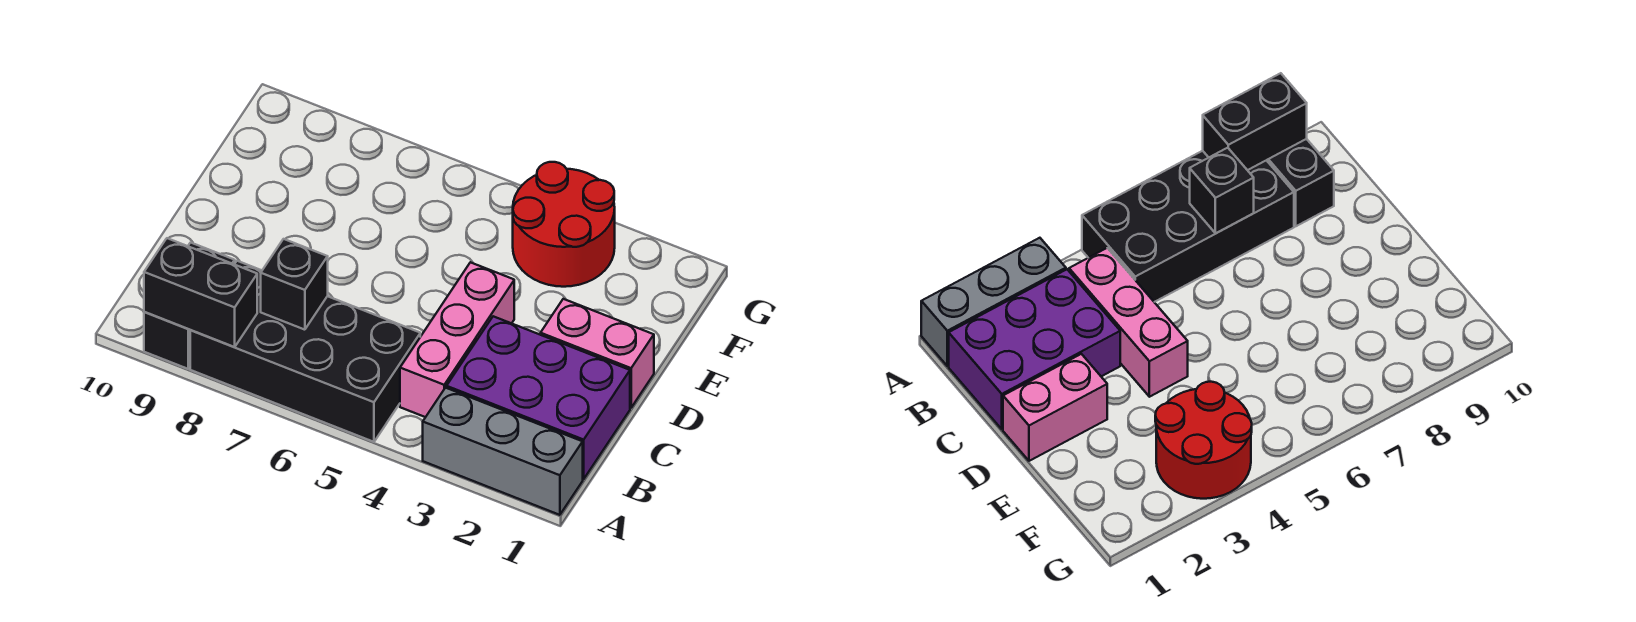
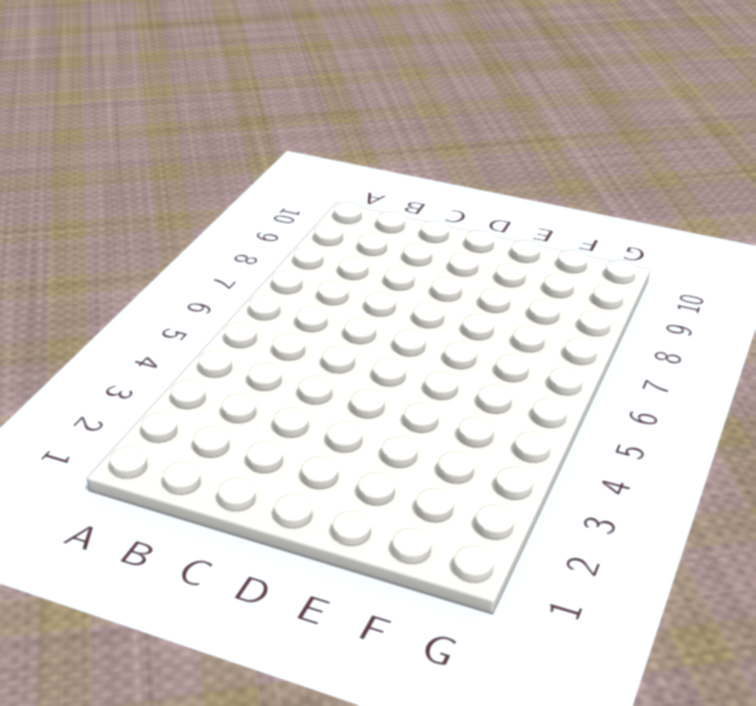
none -> grey 1x3 brick [423,388,583,515]
none -> black 2x4 brick [190,261,420,442]

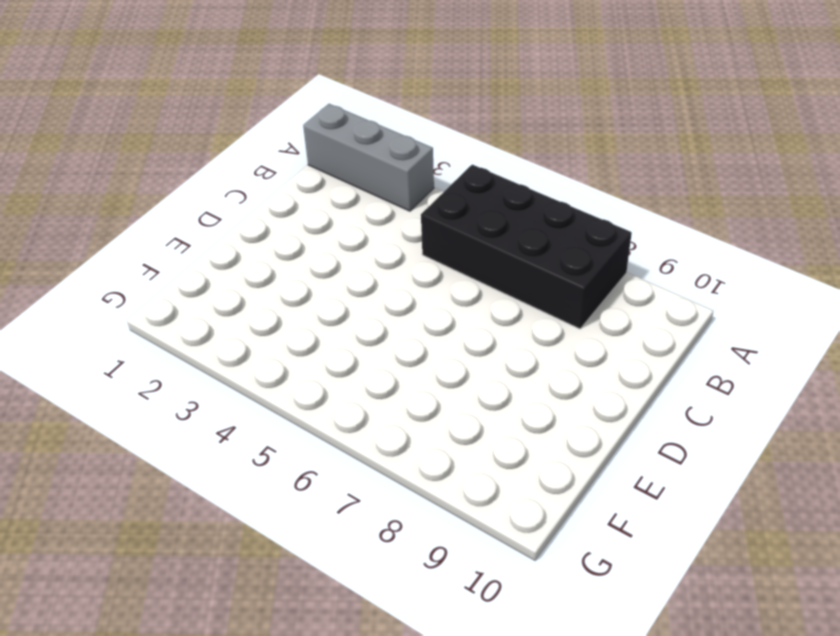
none -> black 1x2 brick [144,243,235,369]
none -> purple 2x3 brick [447,316,630,479]

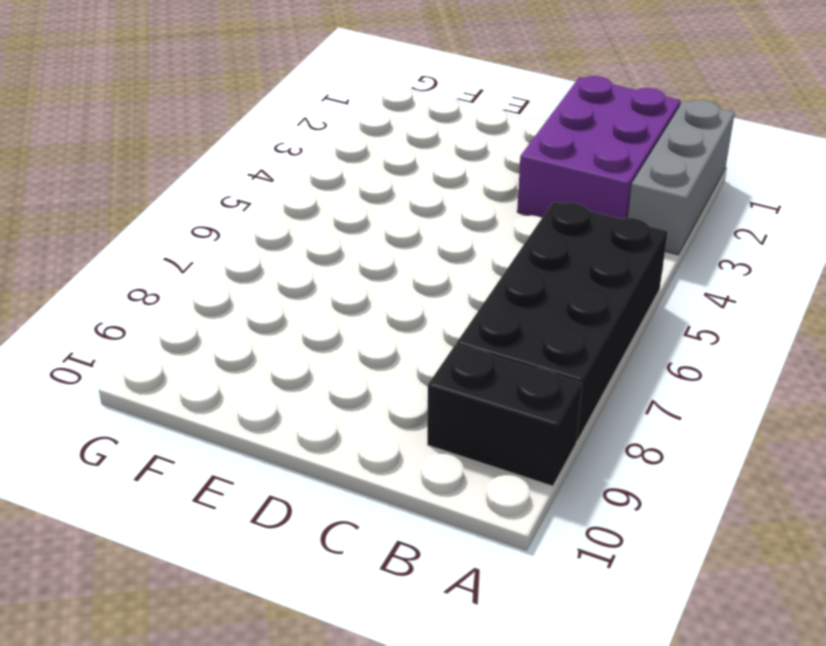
none -> pink 1x3 brick [400,262,514,417]
none -> pink 1x2 brick [541,299,654,408]

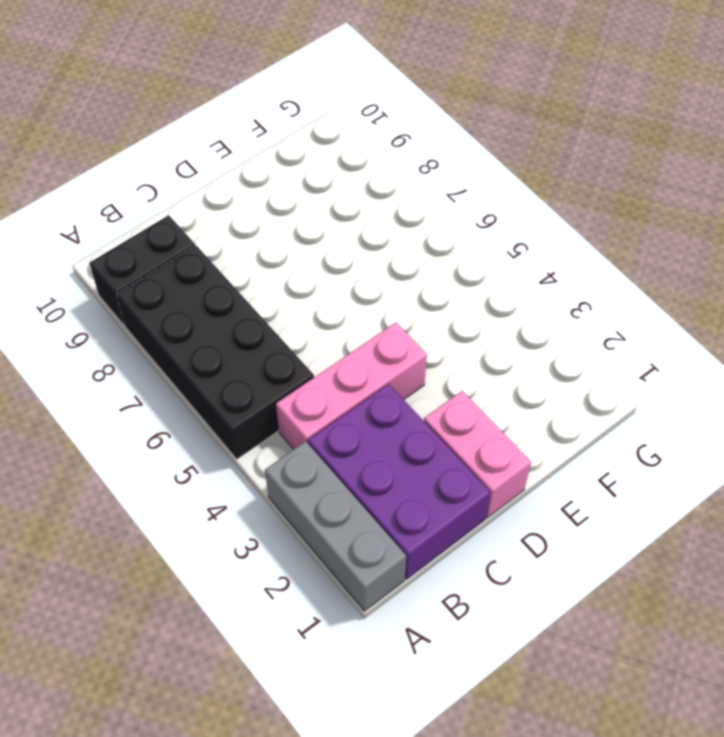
none -> red 2x2 round brick [513,162,615,287]
none -> black 1x2 brick [144,238,257,347]

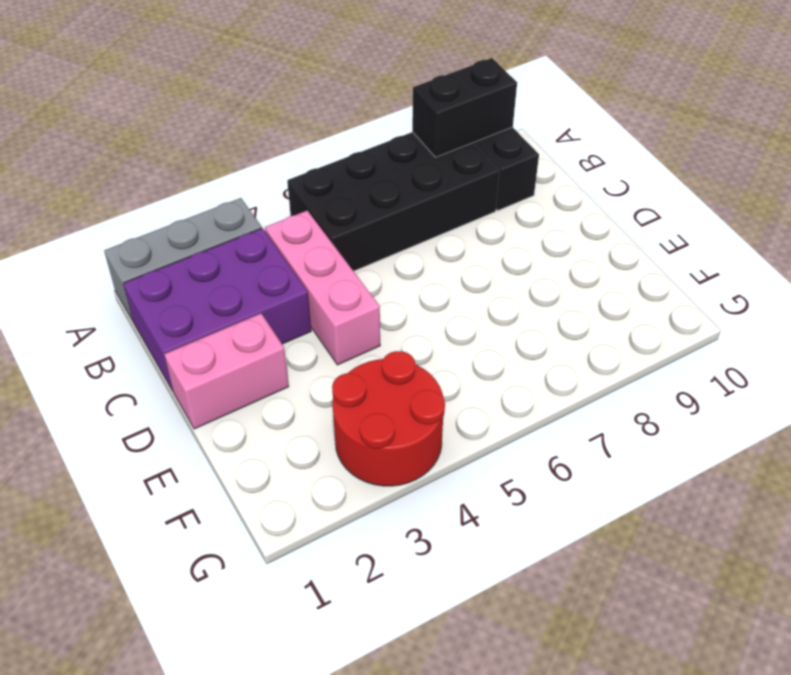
none -> black 1x1 brick [261,239,328,330]

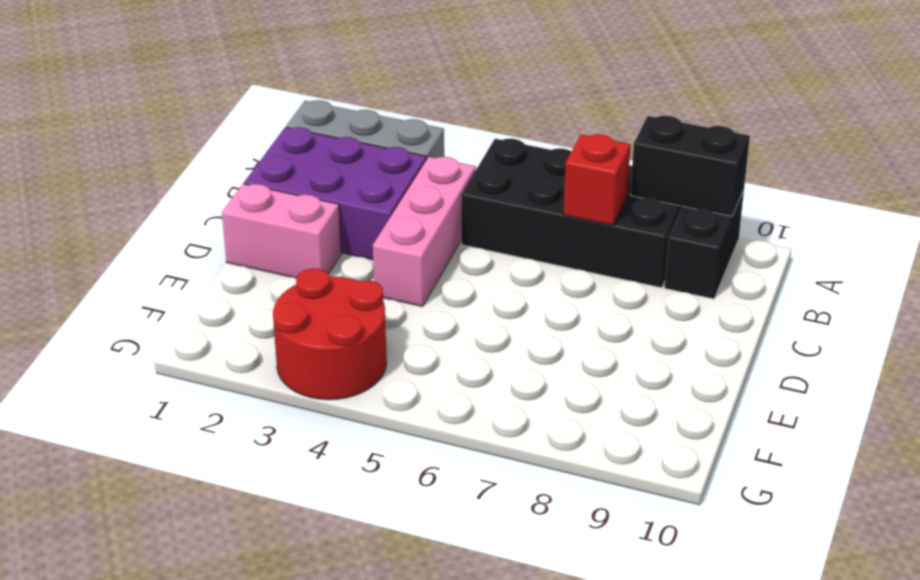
red 1x1 brick [564,134,630,225] -> black 1x1 brick [261,239,328,330]

